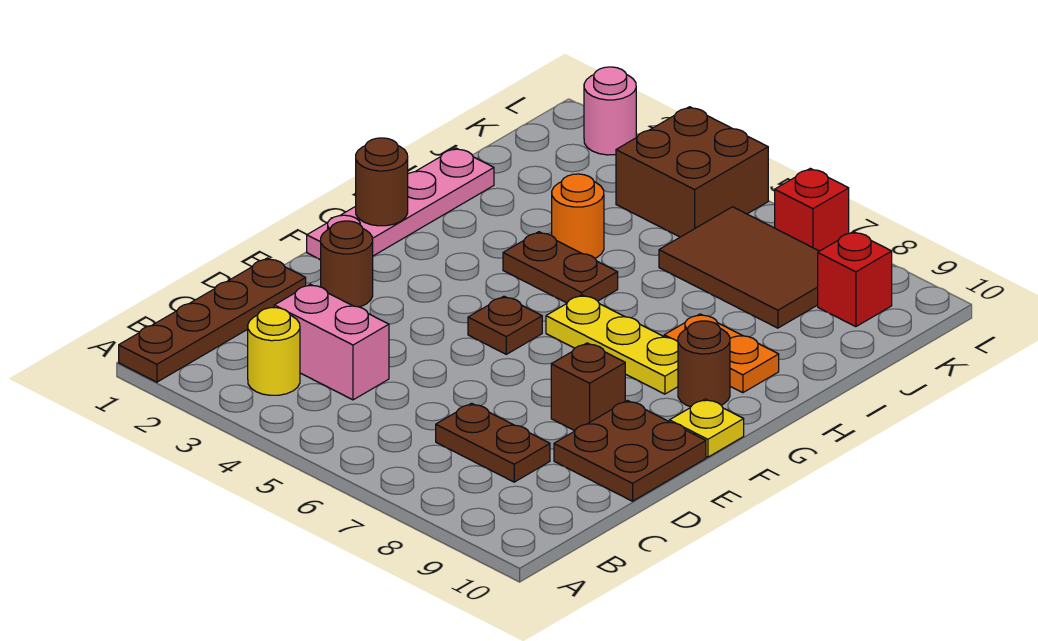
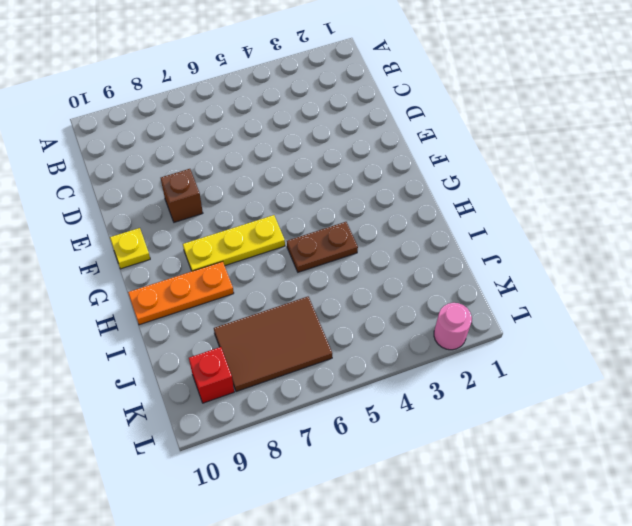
orange 1x3 plate [128,262,234,325] -> orange 1x2 plate [664,314,779,393]
none -> brown 1x4 plate [119,258,306,382]
none -> yellow 1x1 round brick [248,308,300,395]
none -> pink 1x2 brick [274,284,389,400]

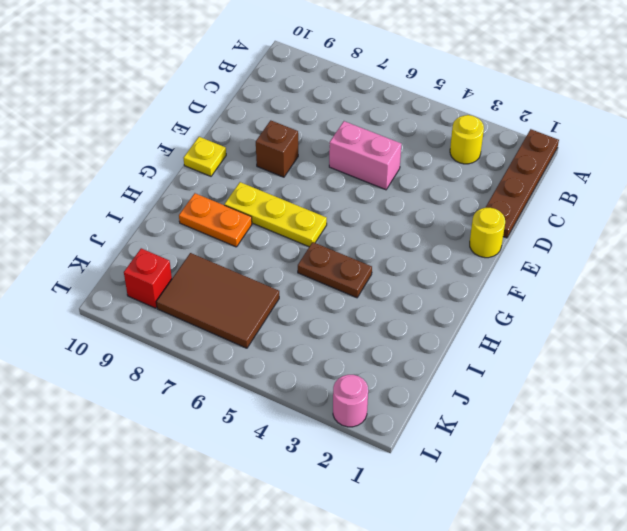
pink 1x2 brick [329,121,401,190] -> pink 1x2 brick moved to [274,284,389,400]
yellow 1x1 round brick [470,208,505,258] -> none
none -> brown 1x2 plate [436,403,550,482]
none -> brown 2x2 plate [554,401,706,501]
none -> brown 1x1 round brick [321,221,373,307]

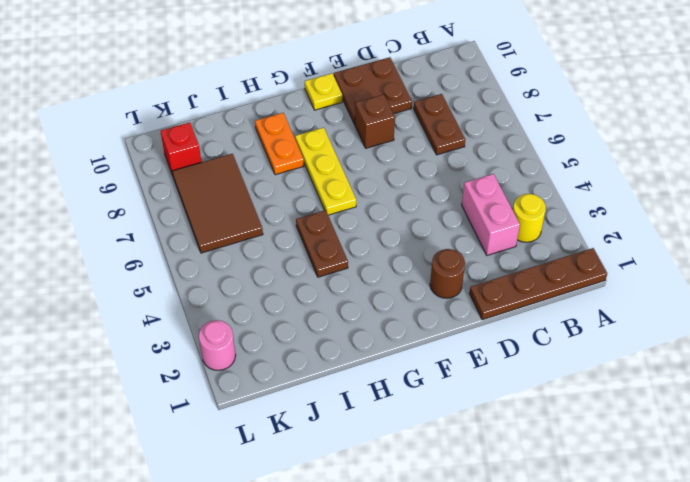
none -> pink 1x4 plate [307,148,494,260]
none -> brown 1x1 plate [468,296,542,354]
none -> brown 1x1 round brick [678,321,730,407]

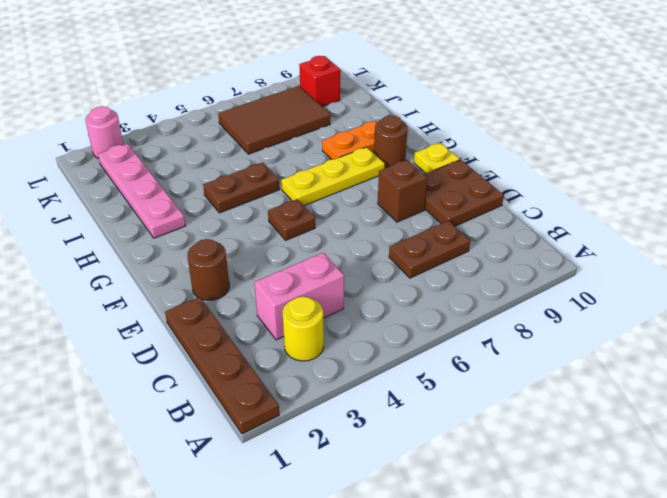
pink 1x4 plate [98,144,185,238] -> pink 1x4 plate moved to [307,148,494,260]
none -> orange 1x1 round brick [552,174,604,258]
none -> brown 2x2 brick [616,107,768,237]
none -> red 1x1 brick [775,168,849,251]

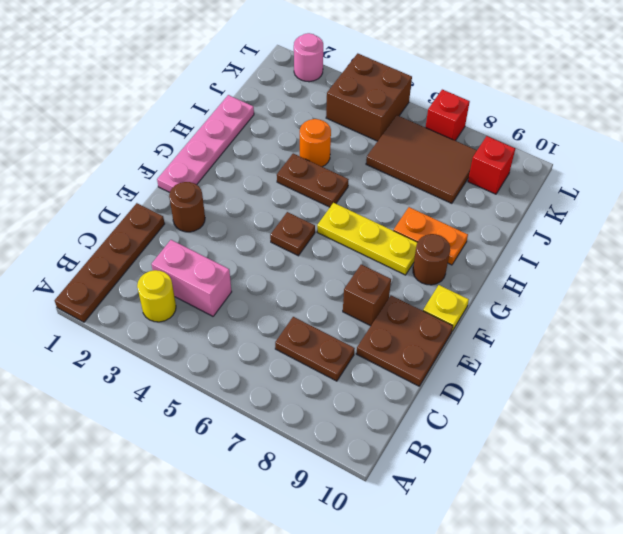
none -> brown 1x1 round brick [356,138,408,226]

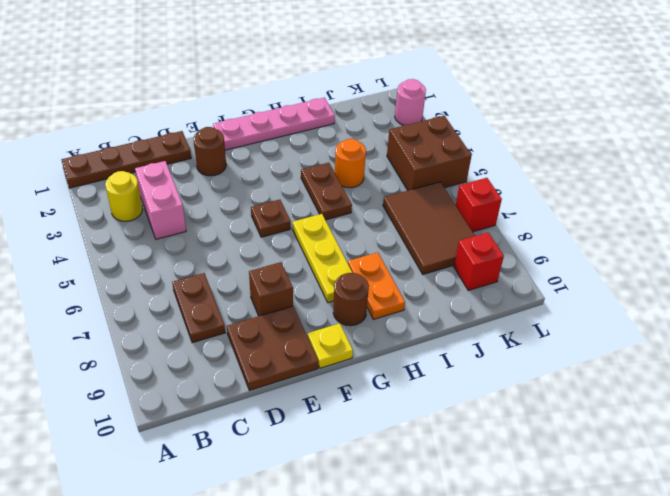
none -> brown 1x1 round brick [356,138,408,226]

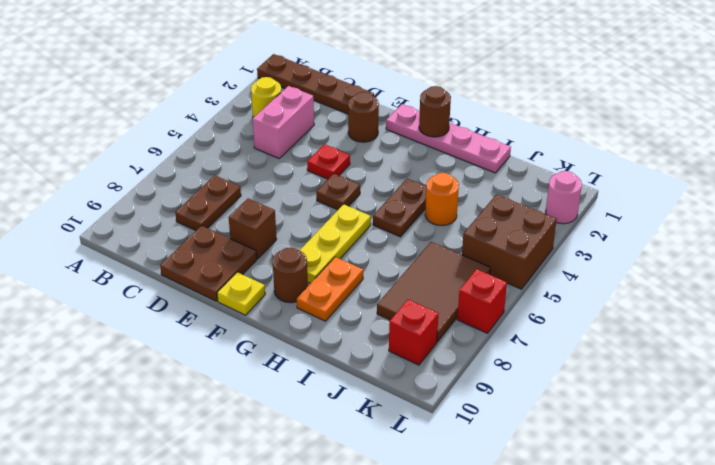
red 1x1 plate [307,144,350,179] -> none

